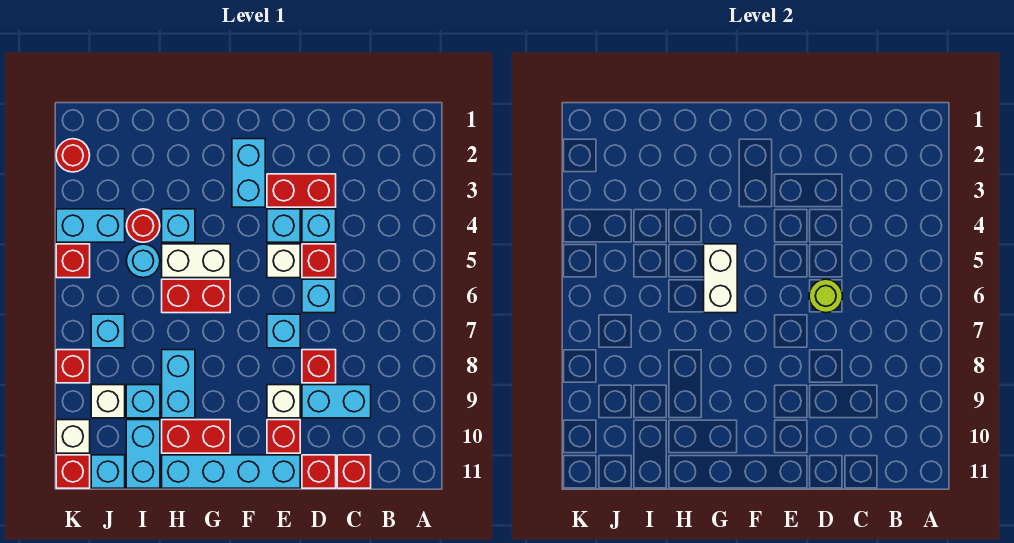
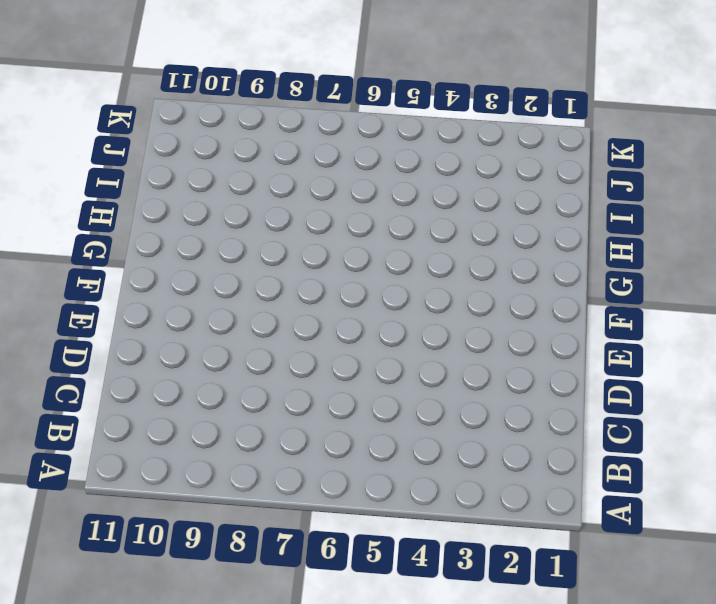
none -> cyan 1x2 brick [302,385,371,418]
none -> red 1x1 brick [337,455,371,488]
none -> red 1x2 brick [267,174,336,207]
none -> cyan 1x1 brick [302,209,336,242]

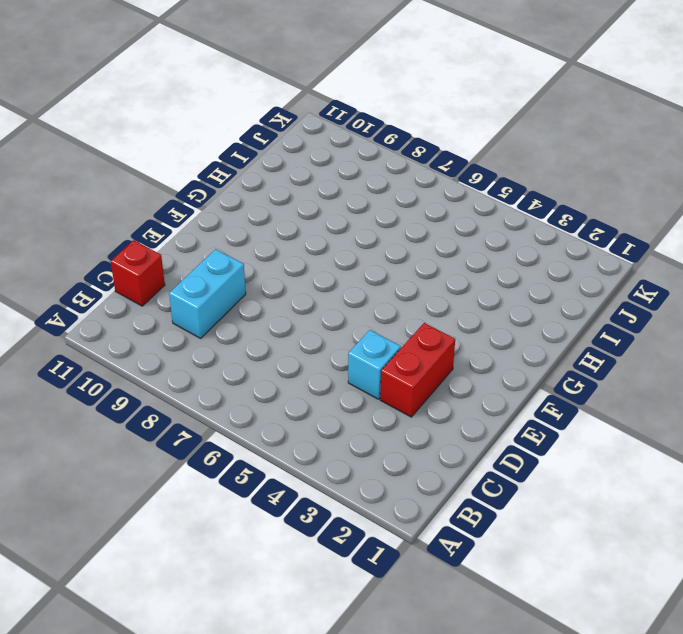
none -> red 1x1 brick [302,244,336,278]
none -> cyan 1x1 brick [302,279,336,313]
none -> red 1x1 brick [302,350,336,383]
none -> red 1x1 brick [302,455,336,488]

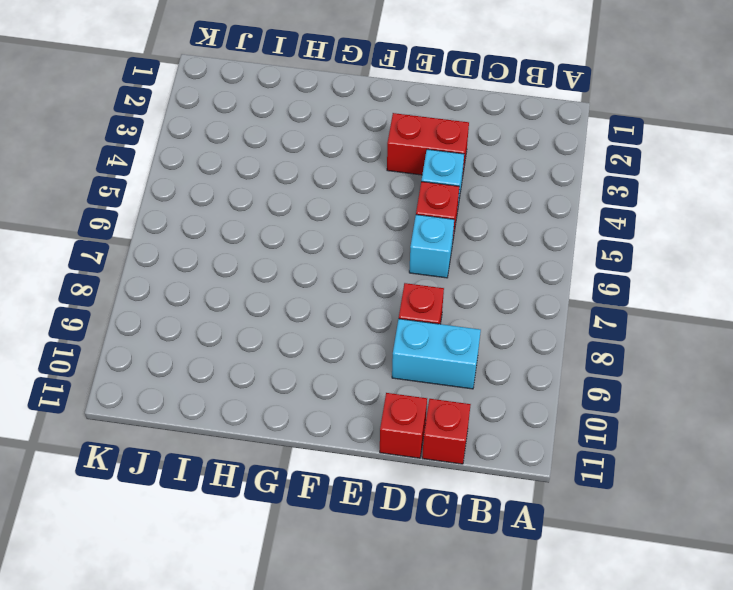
none -> cyan 1x1 brick [267,209,300,242]
none -> white 1x1 brick [267,244,300,278]
none -> cyan 1x1 brick [267,314,300,348]
none -> white 1x1 brick [267,385,300,418]

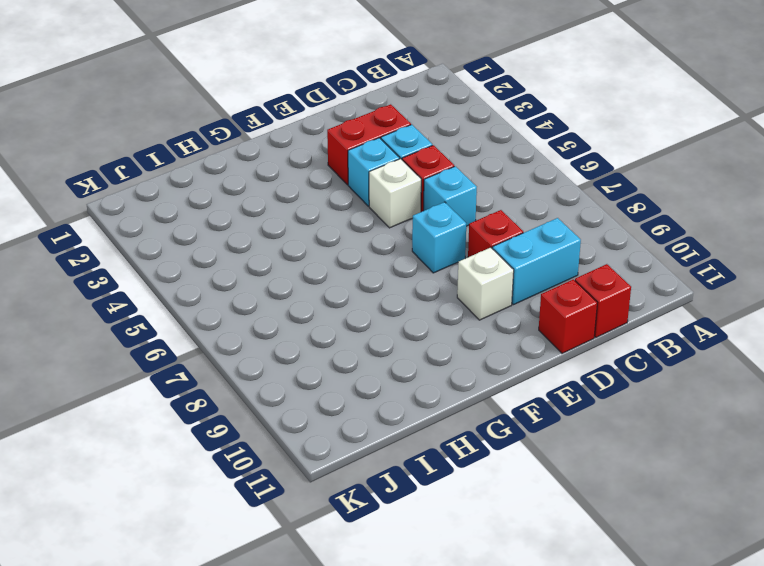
none -> red 1x1 brick [267,420,300,453]
none -> cyan 1x4 brick [162,455,300,488]
none -> cyan 1x2 brick [232,139,265,207]
none -> white 1x2 brick [162,244,230,278]

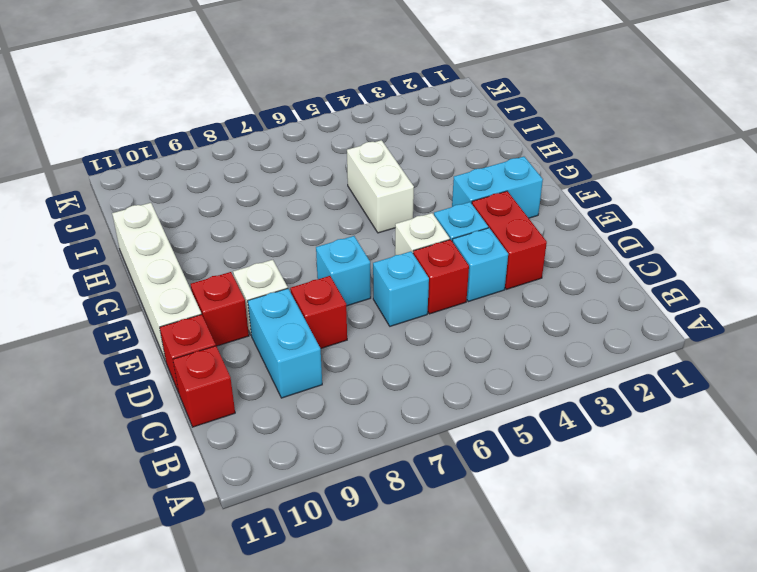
white 1x4 brick [112,203,201,361] -> cyan 1x4 brick [162,455,300,488]
none -> red 1x2 brick [162,279,230,313]
none -> red 1x2 brick [162,420,230,453]
none -> cyan 1x1 brick [162,209,195,242]
none -> cyan 1x2 brick [162,350,195,418]

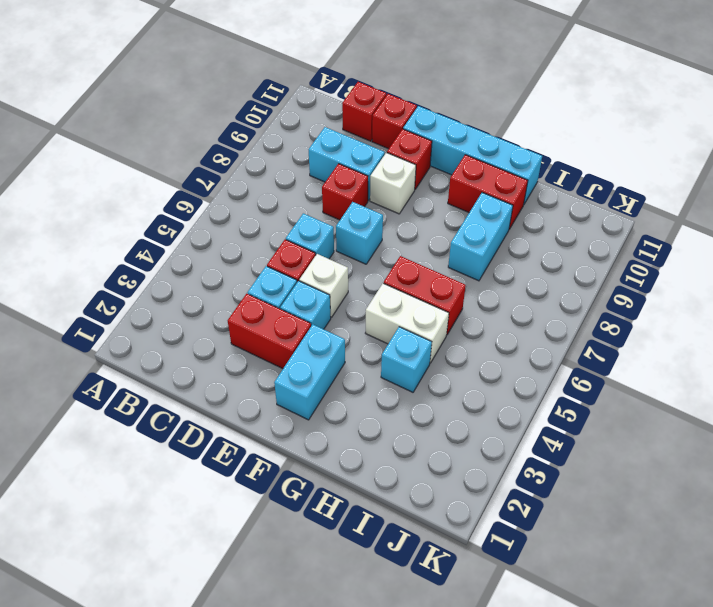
none -> red 1x1 round brick [126,209,160,242]
none -> cyan 1x1 round brick [127,244,160,278]
none -> cyan 1x1 brick [126,385,160,418]
none -> cyan 1x2 brick [126,420,160,488]

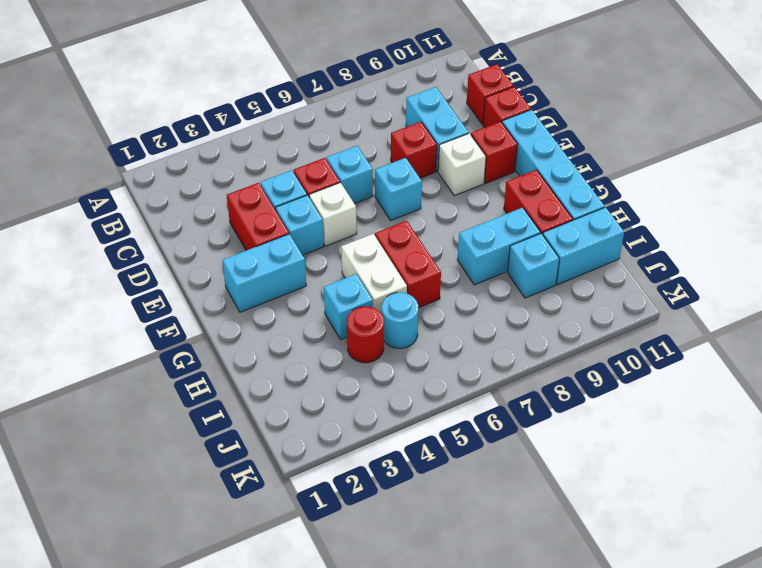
none -> cyan 1x2 brick [56,209,125,242]
none -> cyan 1x1 brick [91,314,125,348]
none -> white 1x1 brick [91,385,125,418]
none -> cyan 1x1 brick [91,455,125,488]

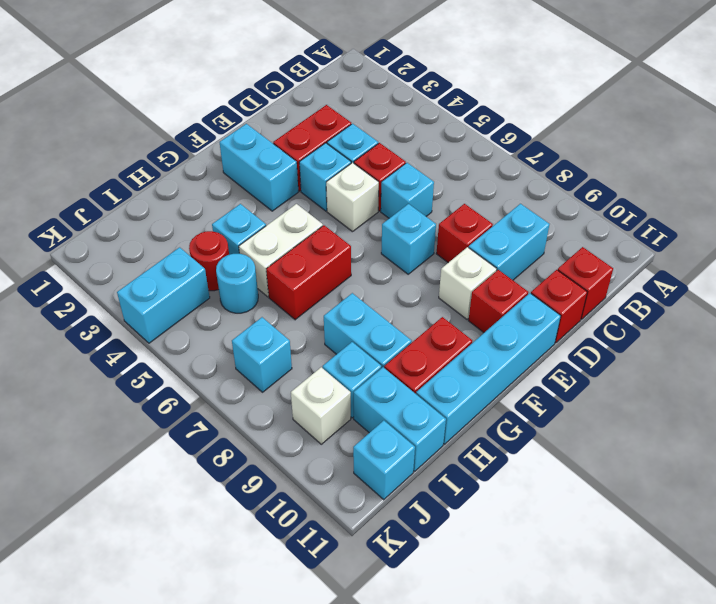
none -> red 1x1 round brick [56,139,90,172]
none -> red 1x1 brick [56,244,90,278]
none -> red 1x1 brick [56,350,90,383]
none -> white 1x1 brick [56,420,90,453]

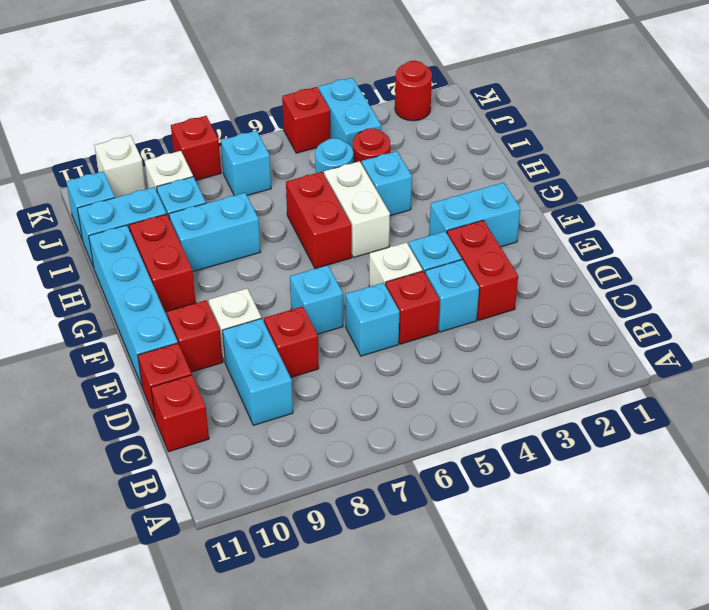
none -> red 1x1 brick [56,455,90,488]
none -> lime 1x1 round brick [809,279,843,313]
none -> white 1x2 brick [704,244,737,313]

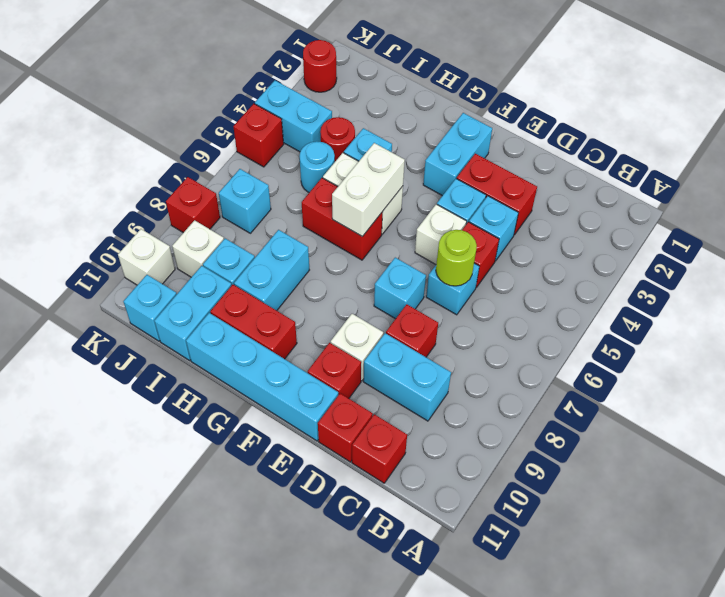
none -> red 1x1 brick [56,455,90,488]

